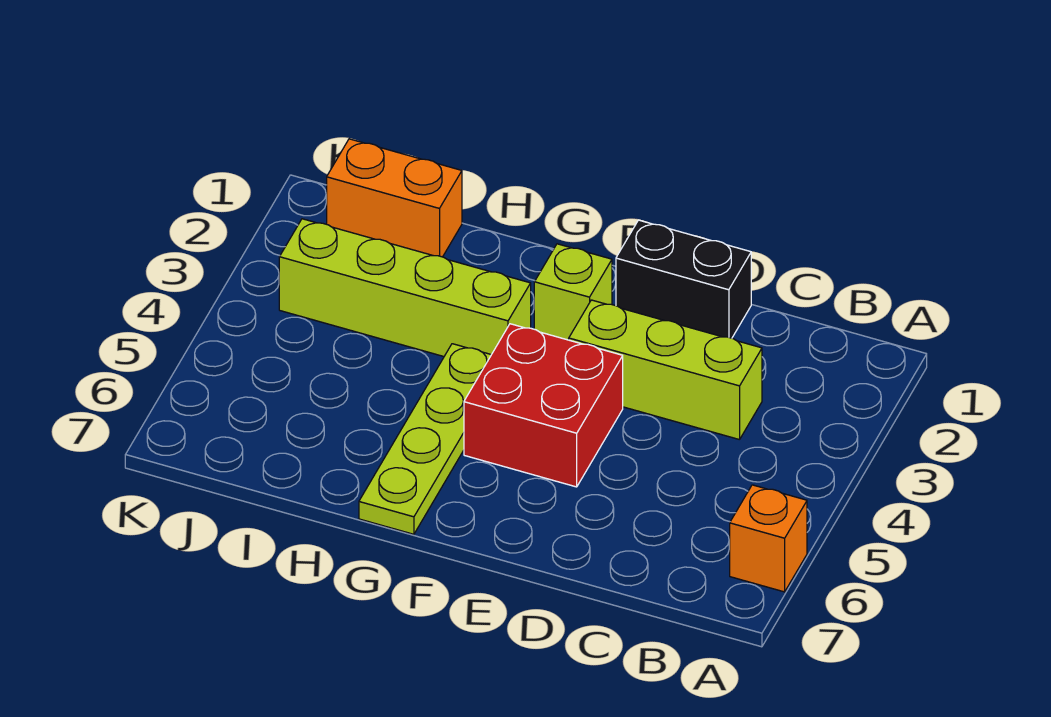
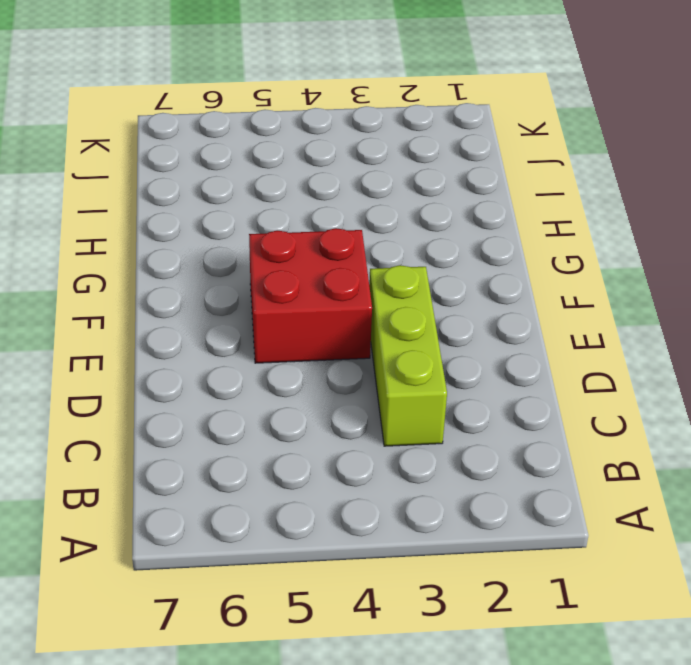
none -> orange 1x1 brick [730,485,807,592]
none -> black 1x2 brick [616,220,751,338]

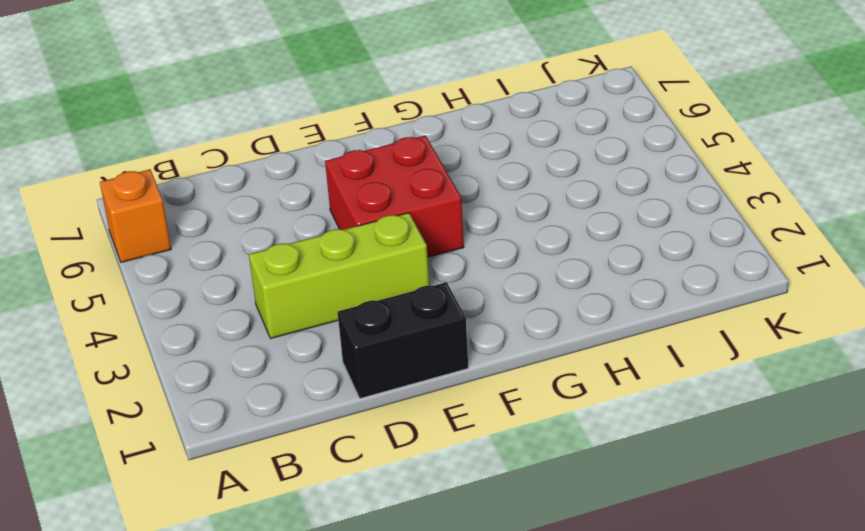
none -> lime 1x1 brick [534,244,612,340]
none -> lime 1x4 brick [279,219,531,356]

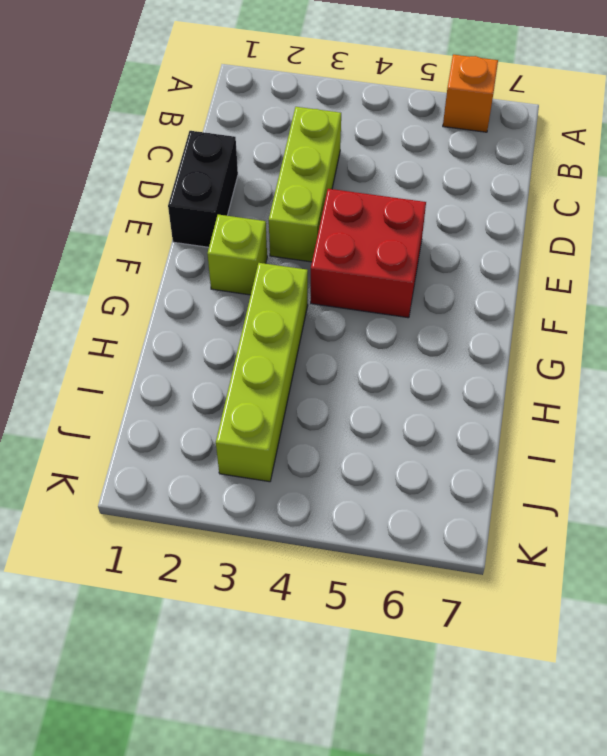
none -> lime 1x4 plate [359,344,491,534]
none -> orange 1x2 brick [327,139,462,257]

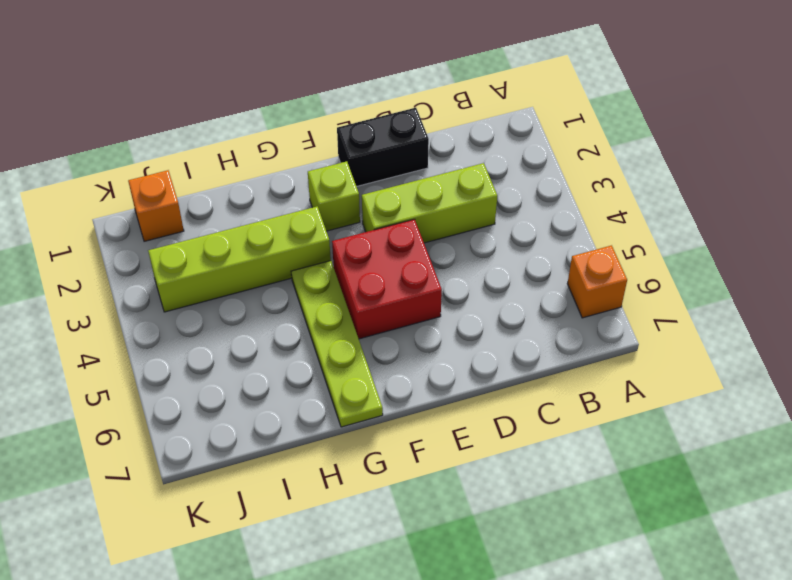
orange 1x1 brick [128,170,184,241] -> orange 1x2 brick [327,139,462,257]

